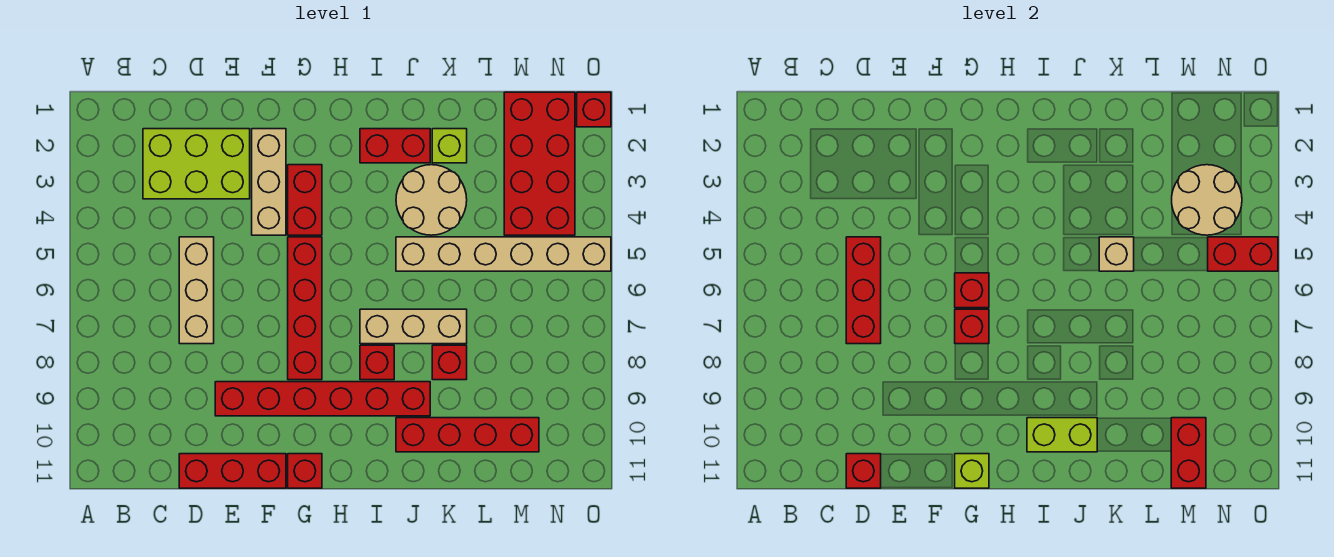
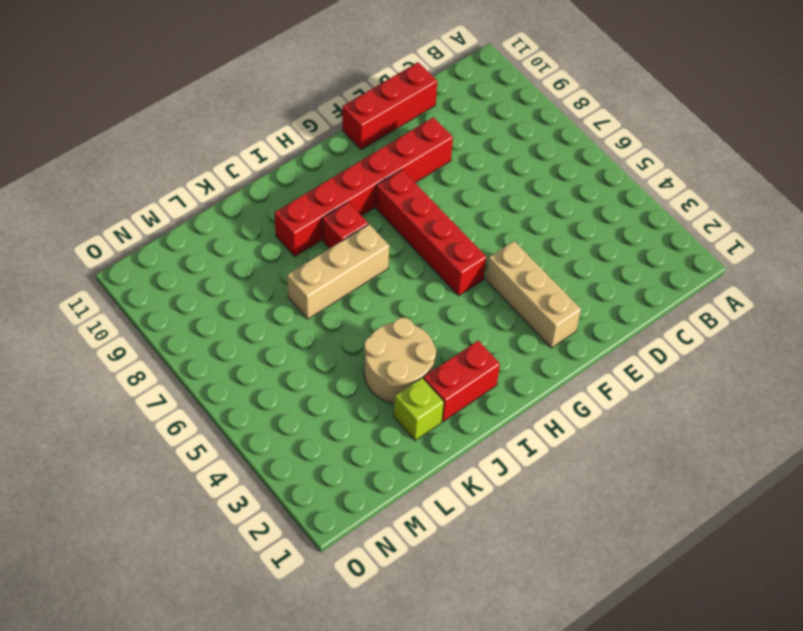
none -> lime 2x3 brick [143,129,250,199]
none -> tan 1x3 brick [179,237,214,344]
none -> red 1x2 brick [288,165,322,235]

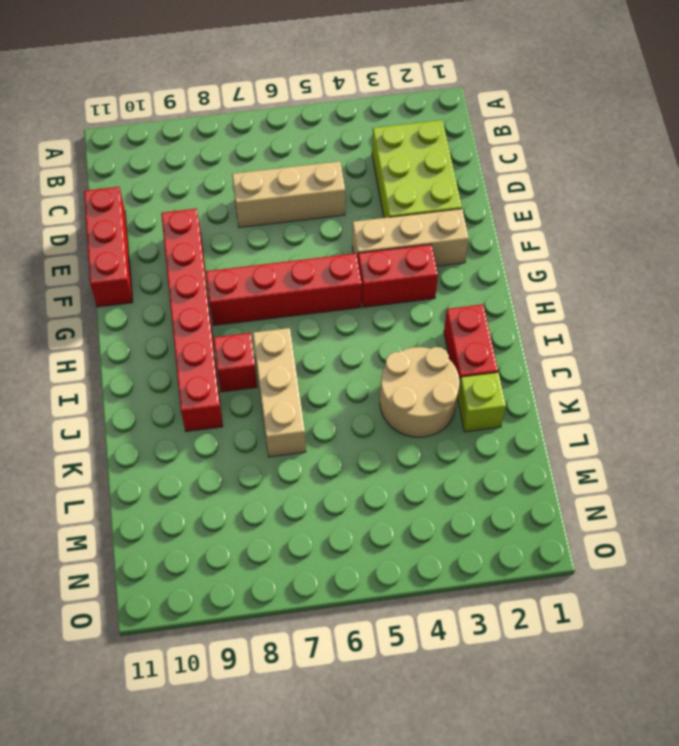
none -> red 1x1 brick [288,454,322,488]
none -> tan 1x6 brick [396,237,611,271]
none -> red 1x4 brick [396,418,539,452]

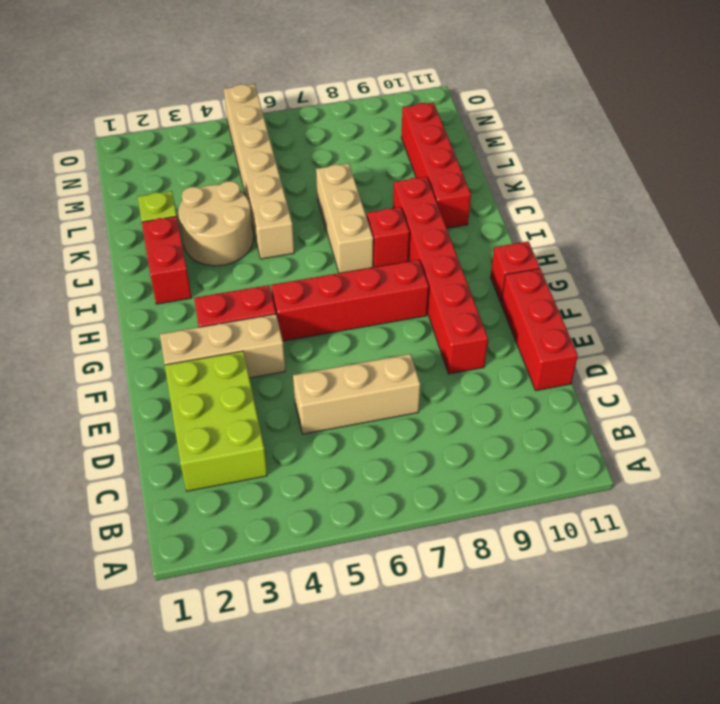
none -> red 1x1 brick [432,345,467,380]
none -> red 2x4 brick [504,92,575,235]
none -> red 1x1 brick [577,92,611,127]

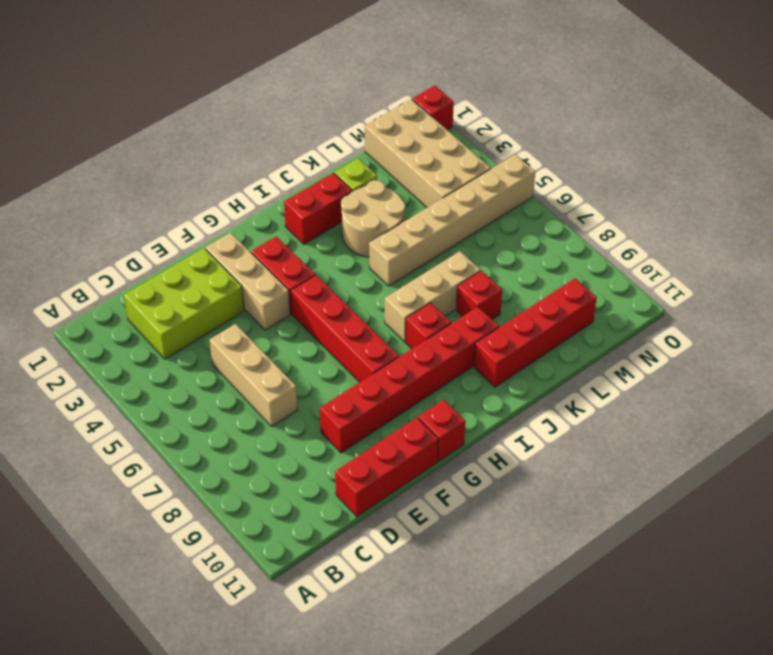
tan 2x4 brick [365,99,491,207] -> red 2x4 brick [504,92,575,235]
none -> red 1x3 brick [846,237,881,344]
none -> red 1x1 brick [846,454,881,488]
none -> red 1x1 brick [955,273,989,308]

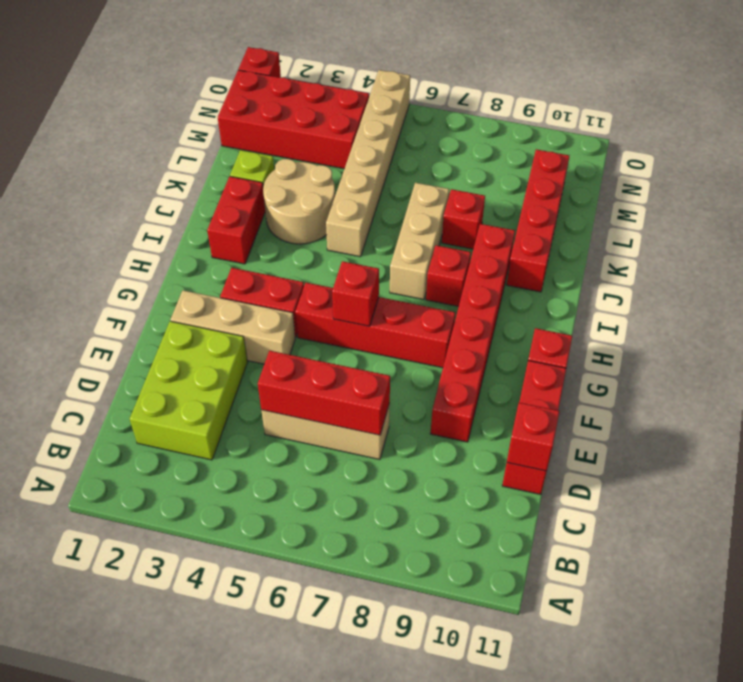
none -> red 1x1 brick [955,309,989,344]
none -> lime 1x1 brick [955,454,989,488]
none -> lime 1x2 brick [1027,418,1097,452]

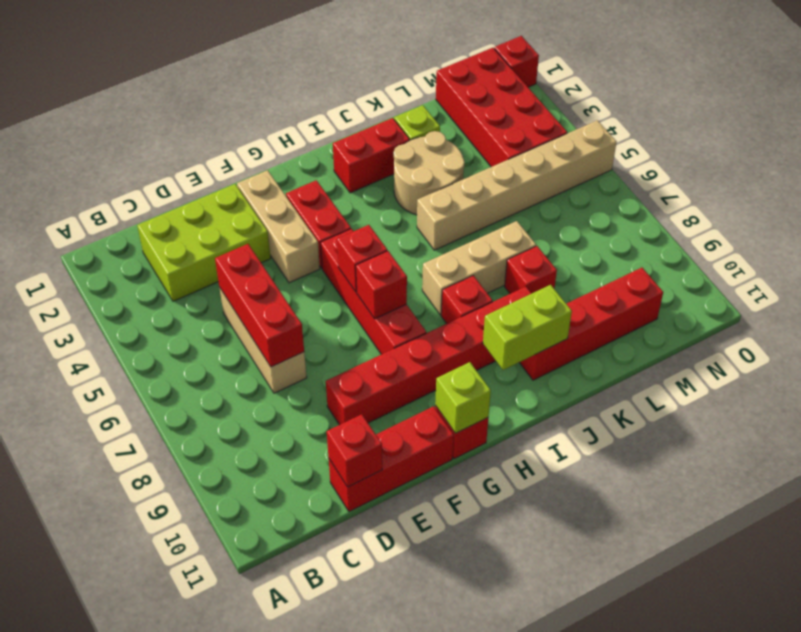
none -> tan 1x1 brick [1099,237,1134,271]
none -> tan 2x2 round brick [1172,165,1242,235]
none -> red 1x2 brick [1171,418,1206,488]

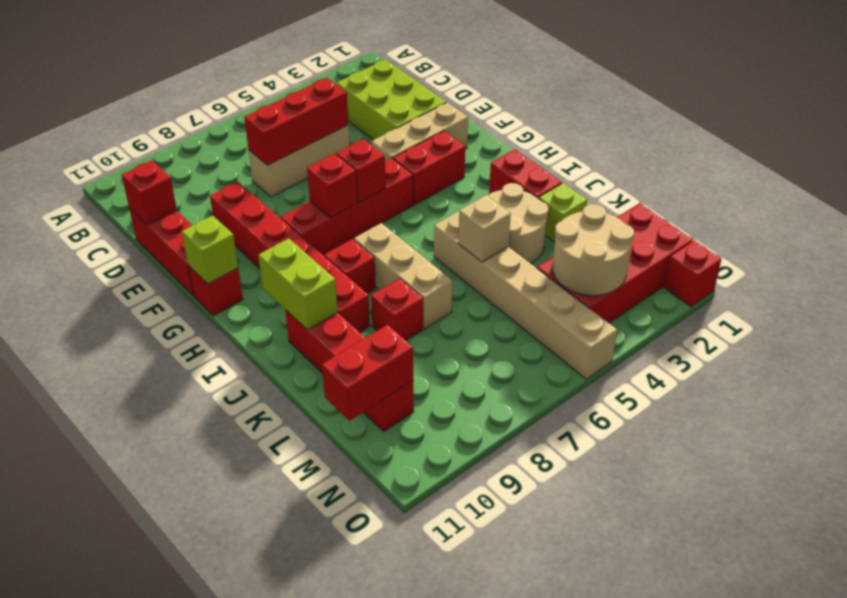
none -> red 1x2 brick [1208,237,1278,271]

